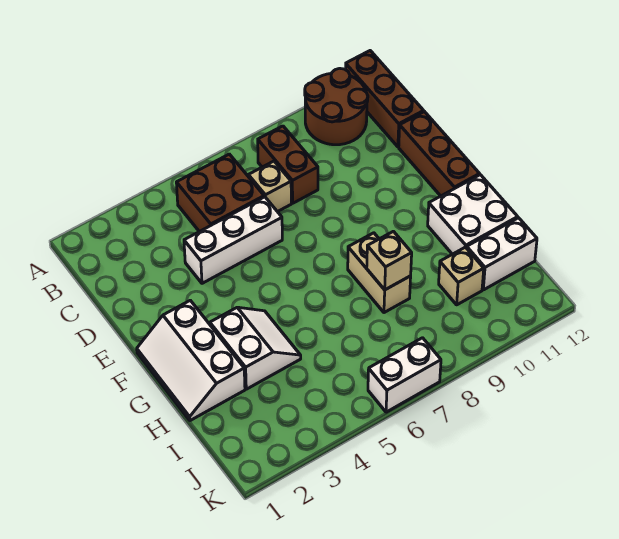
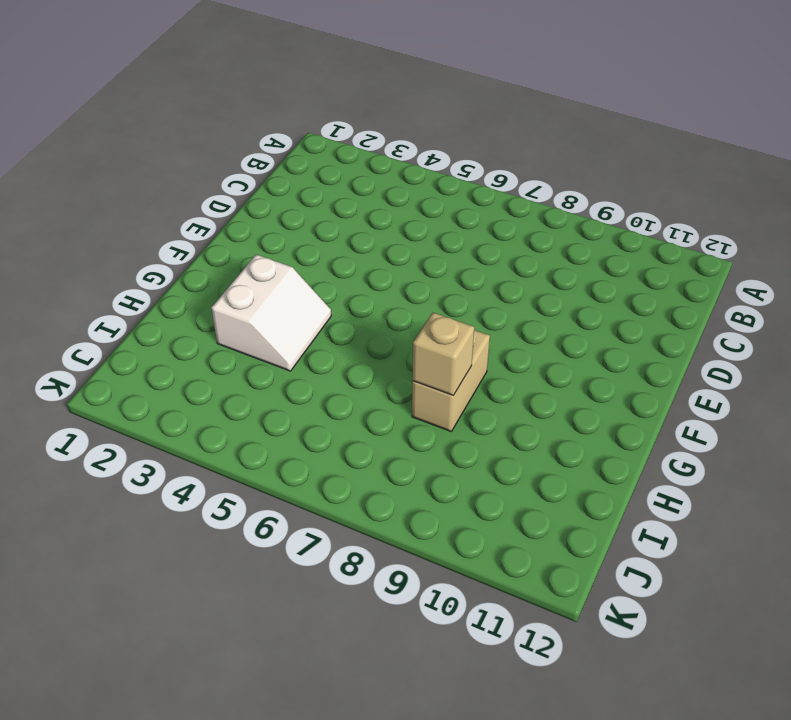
none -> brown 2x2 round brick [305,68,368,145]
none -> brown 1x3 brick [345,51,424,147]
none -> brown 2x2 brick [176,154,264,232]

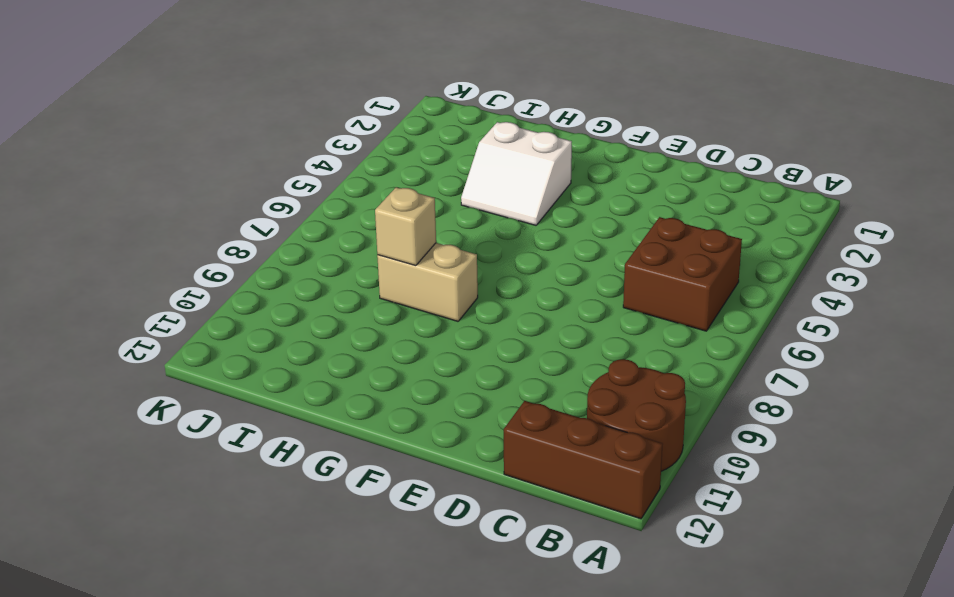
none -> brown 1x2 brick [258,126,318,203]
none -> tan 1x1 brick [248,161,291,212]
none -> white 1x3 brick [184,197,282,283]

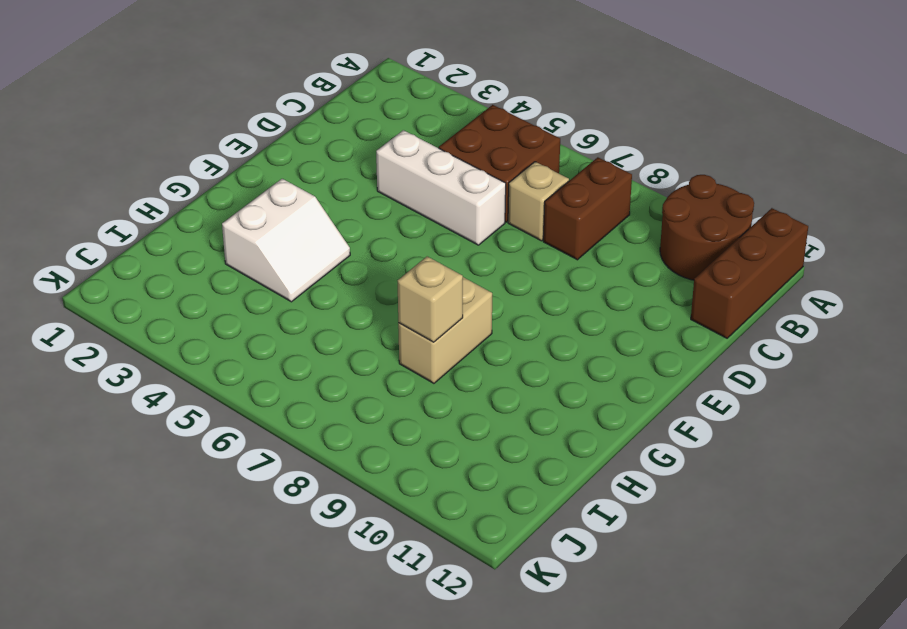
none -> brown 1x3 brick [399,112,479,196]
none -> white 2x3 slope [137,300,245,421]
none -> white 2x2 brick [428,175,518,254]

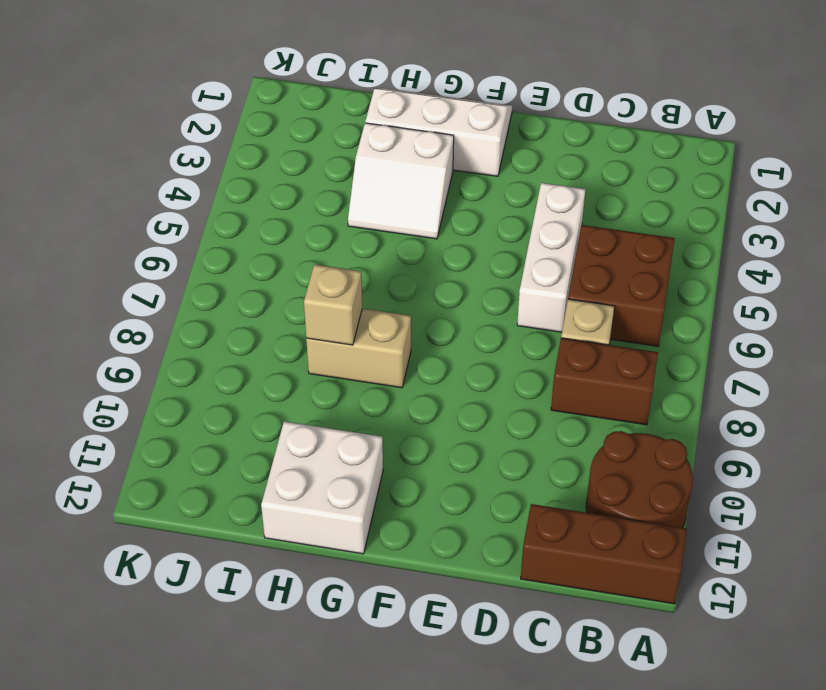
none -> brown 1x3 brick [399,112,479,196]
none -> tan 1x1 brick [439,247,484,305]
none -> white 1x2 brick [467,218,537,290]

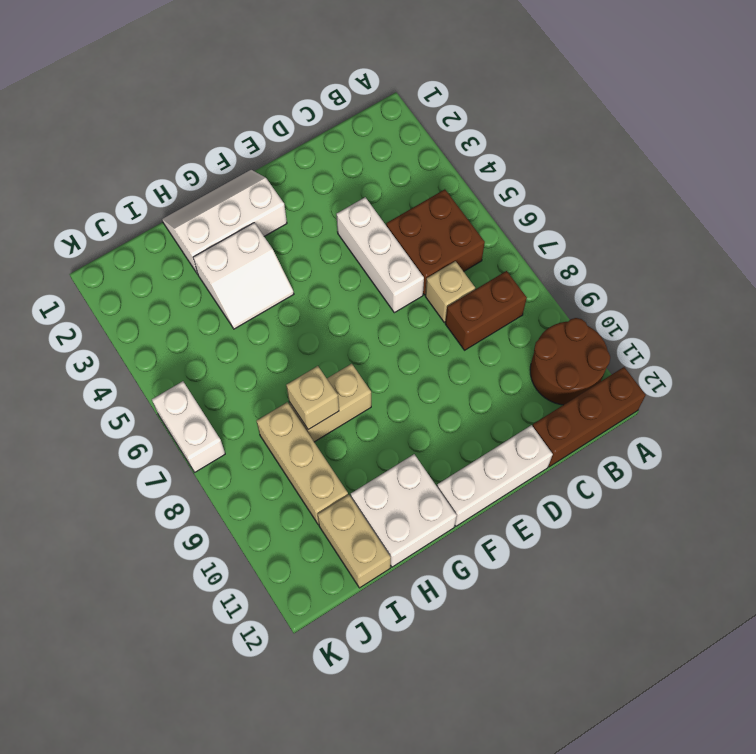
white 1x3 brick [437,425,553,526] -> brown 1x3 brick [399,112,479,196]
tan 1x3 brick [257,402,348,525] -> tan 1x1 brick [439,247,484,305]
tan 1x2 brick [317,495,391,588] -> white 1x2 brick [467,218,537,290]

